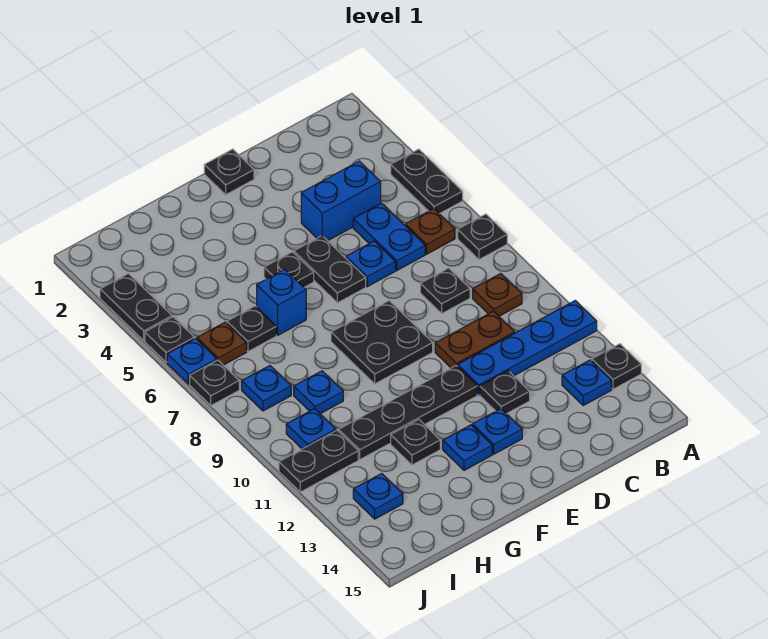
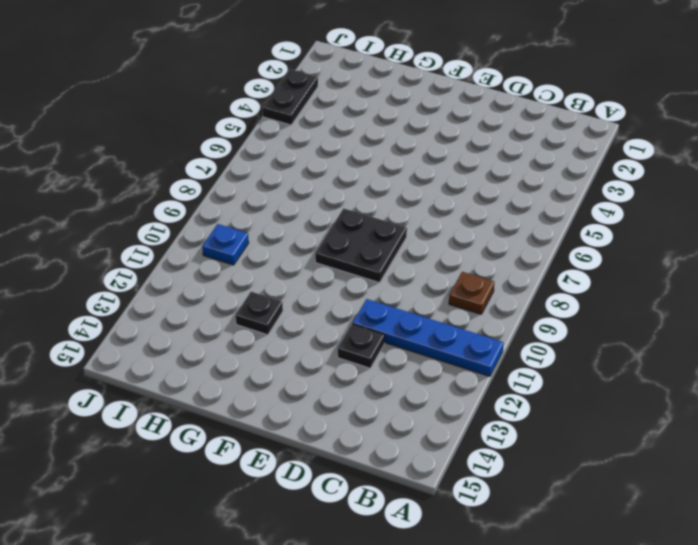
none -> black 1x2 plate [391,149,463,214]
none -> black 1x1 plate [458,214,507,259]
none -> black 1x1 plate [592,344,641,389]
none -> brown 1x1 plate [405,209,455,254]

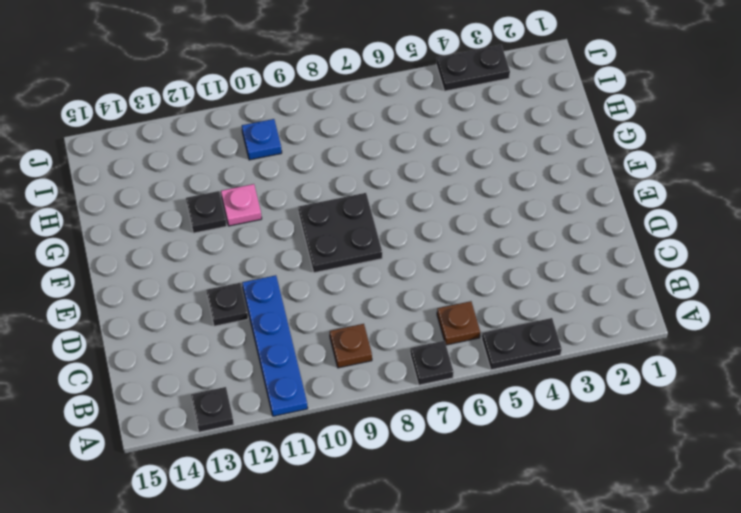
pink 1x1 plate [221,184,262,226] -> black 1x4 plate [339,366,477,460]
none -> blue 1x1 plate [562,360,612,405]
none -> blue 1x2 brick [301,161,381,241]
none -> blue 1x2 plate [353,203,425,270]
none -> black 1x1 plate [420,268,470,313]

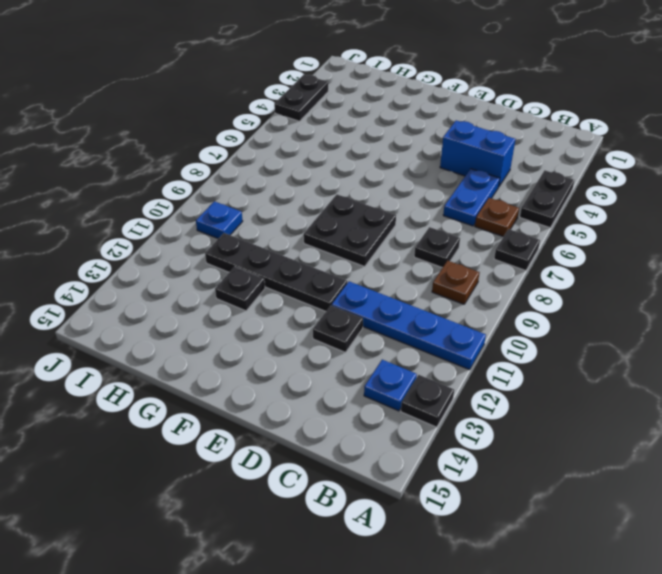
none -> brown 1x2 plate [435,311,515,368]
none -> blue 1x1 plate [346,241,396,287]
none -> black 1x1 plate [204,149,254,195]
none -> black 1x2 plate [294,236,366,303]

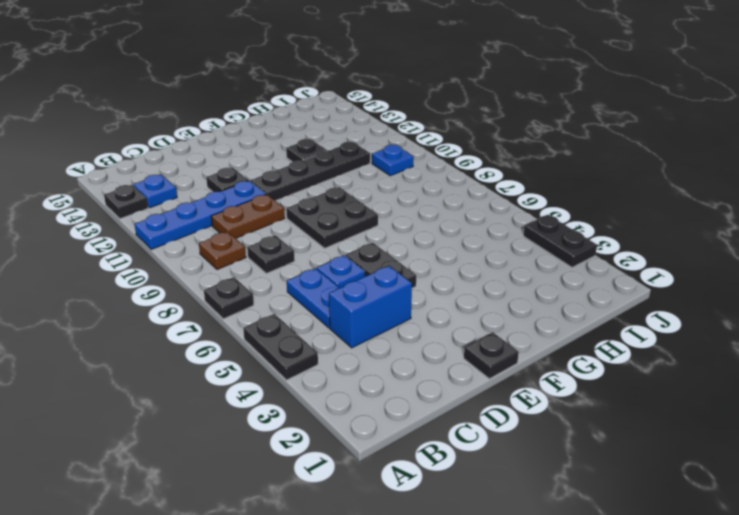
none -> brown 1x1 plate [405,209,455,254]
none -> blue 1x1 plate [473,409,522,454]
none -> black 1x1 plate [264,252,314,287]
none -> blue 1x1 plate [443,425,492,470]

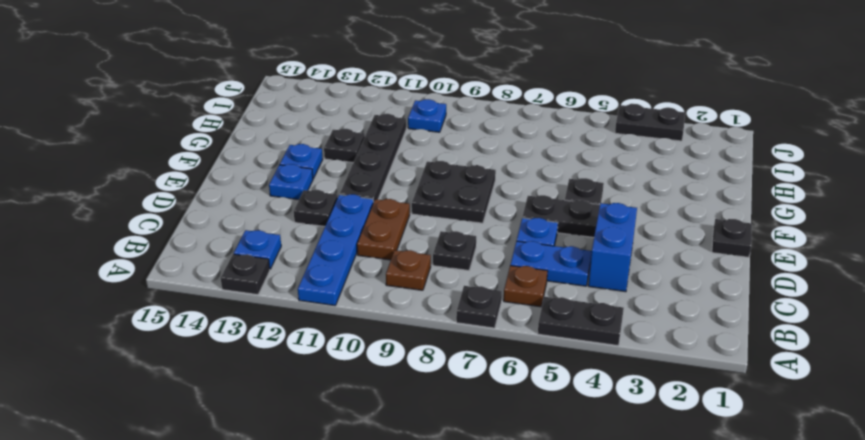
none -> blue 1x1 brick [257,269,306,335]
none -> black 1x1 plate [227,306,276,352]
none -> blue 1x1 plate [294,371,343,414]
none -> brown 1x1 plate [197,322,247,365]

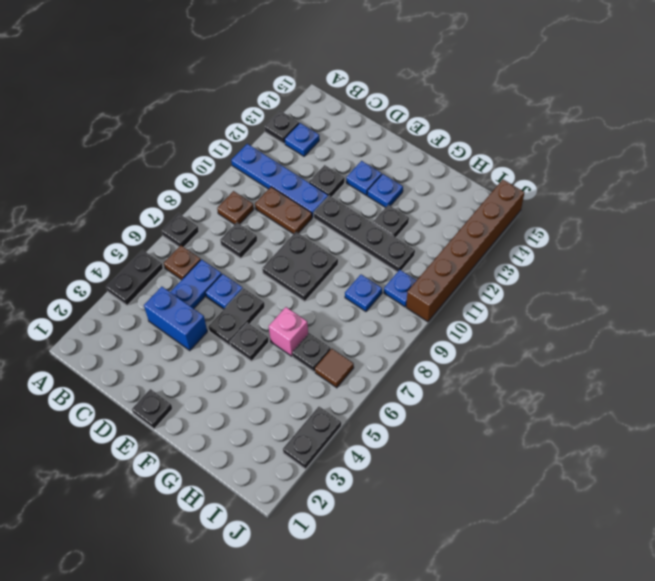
pink 1x1 brick [269,307,308,356] -> blue 1x1 brick [257,269,306,335]
brown 1x1 tile [315,349,354,388] -> brown 1x1 plate [197,322,247,365]
brown 1x6 brick [406,180,525,322] -> black 1x2 plate [279,430,358,492]
none -> blue 1x1 plate [242,366,291,411]
none -> blue 1x1 plate [353,474,403,519]
none -> black 1x1 plate [145,317,194,362]
none -> blue 1x1 plate [167,338,217,384]

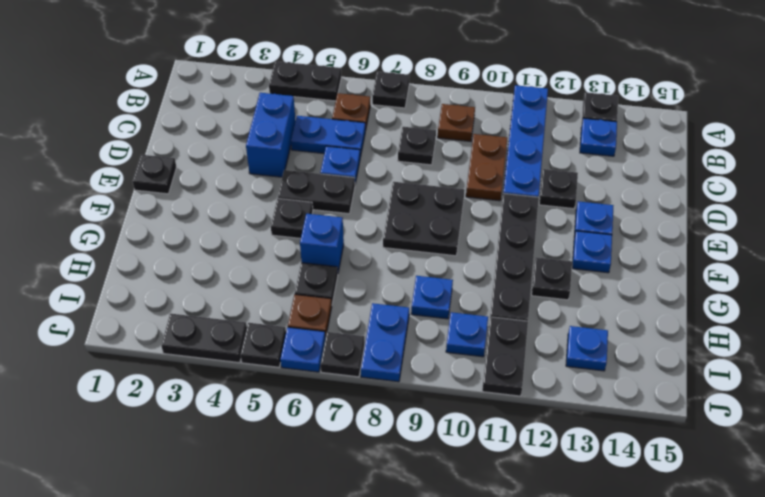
blue 1x2 plate [361,303,409,382] -> blue 1x1 plate [242,366,291,411]

